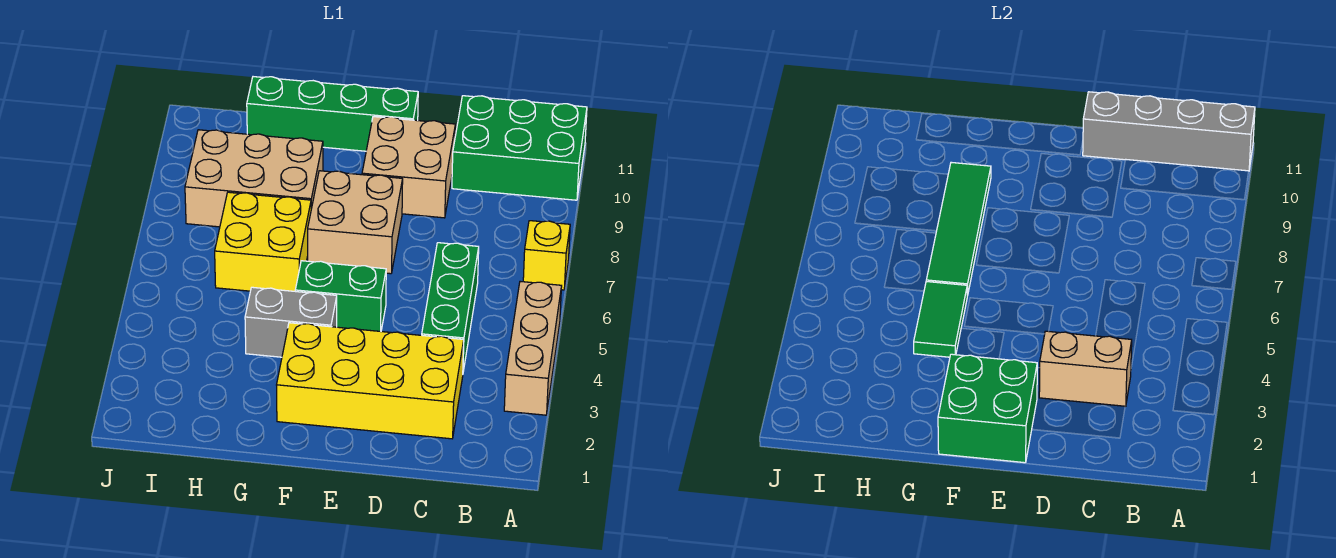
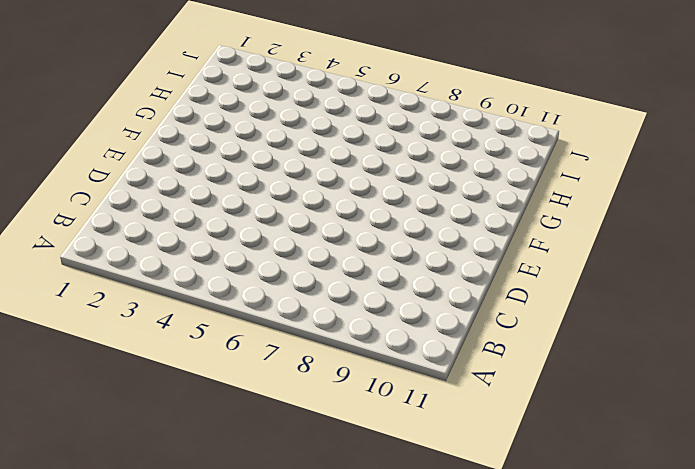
none -> tan 1x3 brick [504,281,562,415]
none -> yellow 1x1 brick [523,221,570,290]
none -> green 2x3 brick [452,96,587,200]

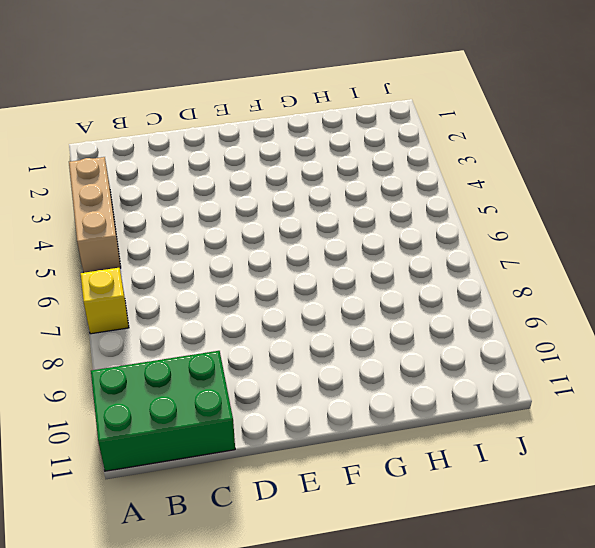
none -> yellow 2x4 brick [277,323,464,439]
none -> green 1x3 brick [422,243,479,371]
none -> tan 2x2 brick [362,117,455,218]

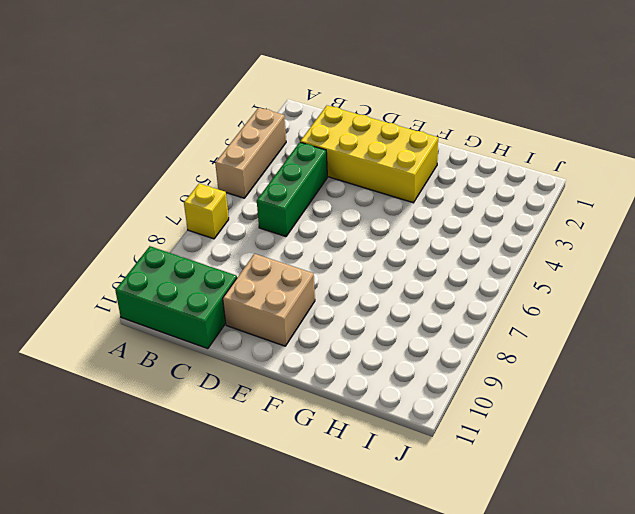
none -> green 1x2 brick [295,261,386,331]
none -> tan 2x2 brick [308,171,403,274]
none -> green 1x4 brick [247,77,418,151]

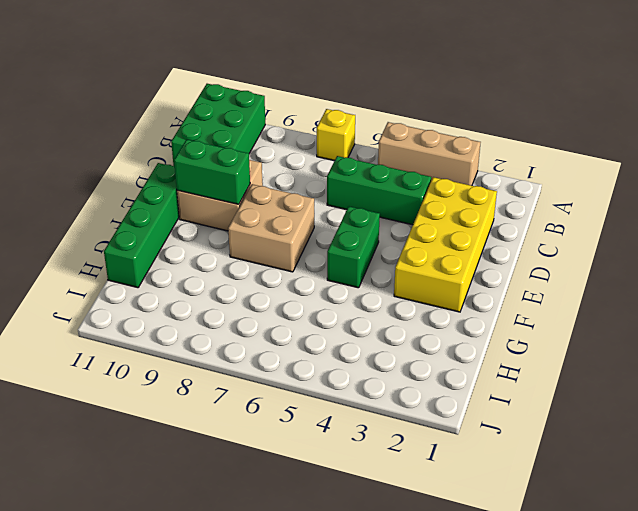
green 1x2 brick [174,139,250,204] -> none
none -> grey 1x2 brick [245,287,337,357]
none -> yellow 2x2 brick [215,192,311,291]
none -> tan 2x3 brick [185,130,323,227]

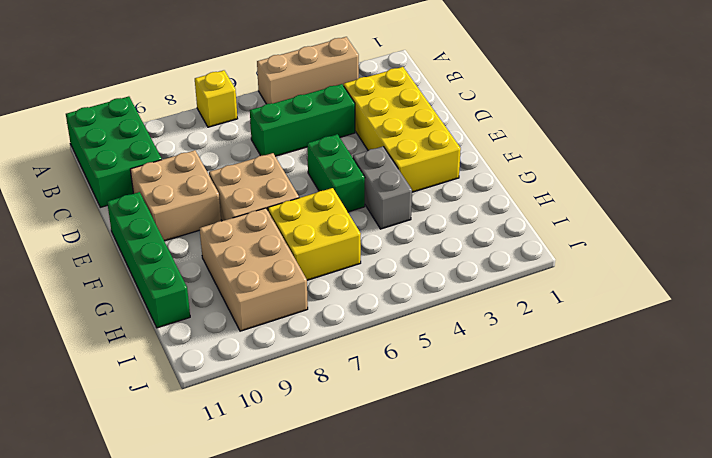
none -> grey 1x4 brick [1083,92,1255,171]
none -> tan 1x2 brick [1039,331,1132,407]
none -> green 2x2 brick [938,354,1037,463]

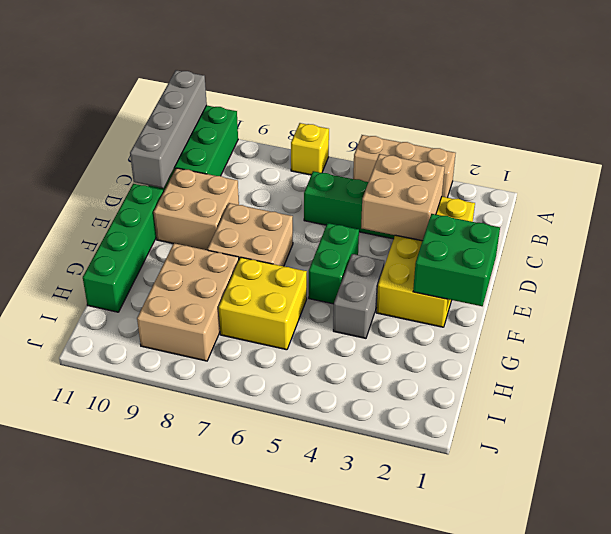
tan 2x2 brick [361,154,445,241] -> tan 1x2 brick [1039,331,1132,407]
none -> green 1x2 tile [914,282,967,357]
none -> green 1x4 tile [926,162,991,296]

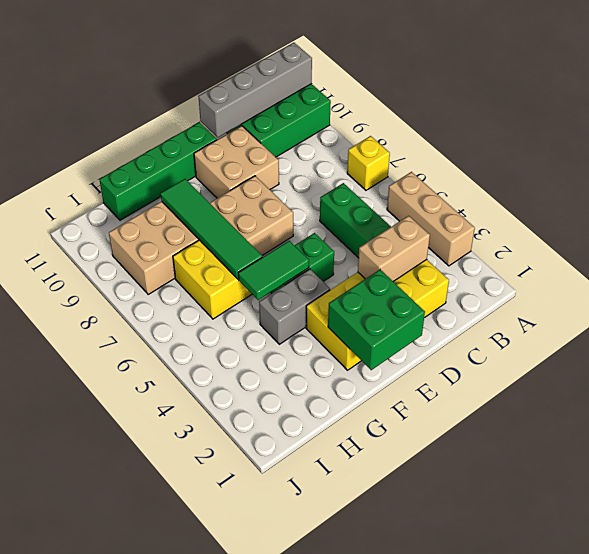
green 1x2 tile [238,241,309,300] -> green 1x2 tile turned to [914,282,967,357]

